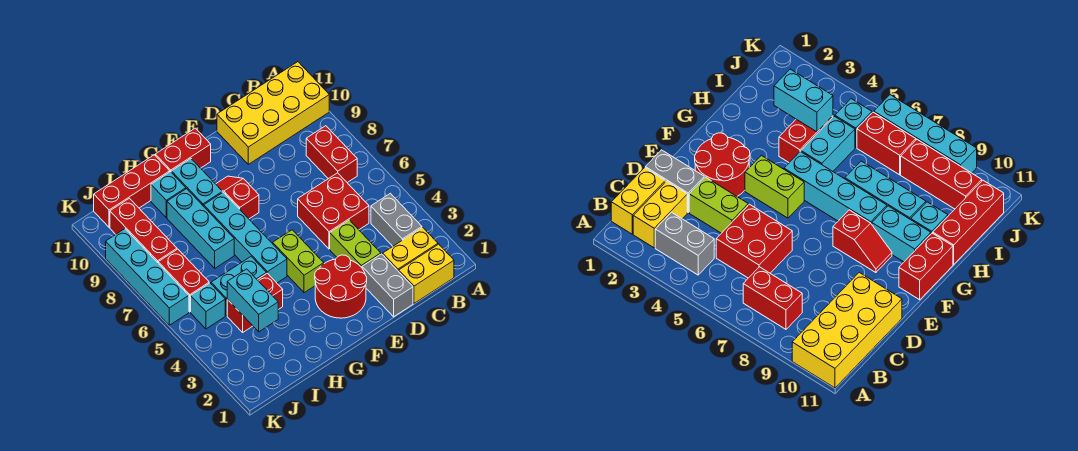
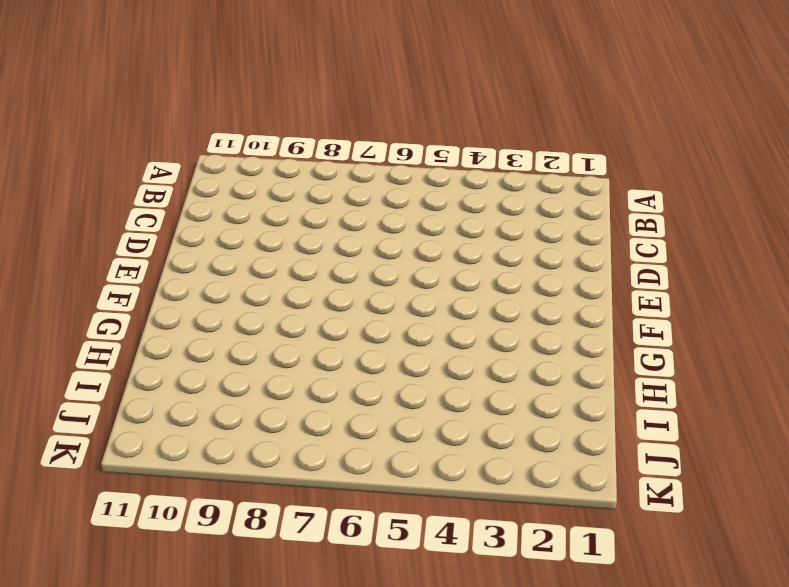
none -> yellow 2x4 brick [217,62,329,164]
none -> yellow 1x2 brick [399,244,454,303]
none -> yellow 1x2 brick [383,227,438,271]

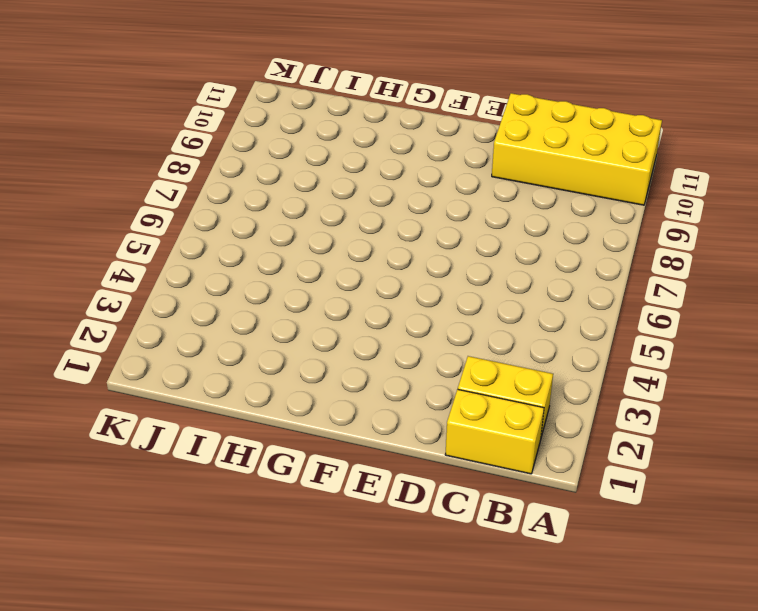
none -> grey 1x2 brick [371,193,422,246]
none -> red 1x2 brick [306,126,357,183]
none -> red 2x2 brick [298,173,369,249]

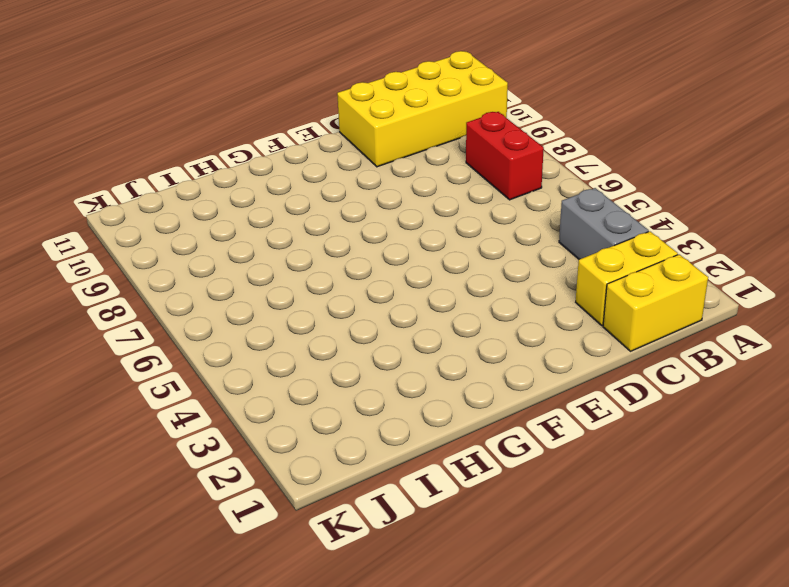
none -> red 2x2 brick [298,173,369,249]
none -> grey 1x2 brick [362,254,413,317]
none -> lime 1x2 brick [330,220,381,268]

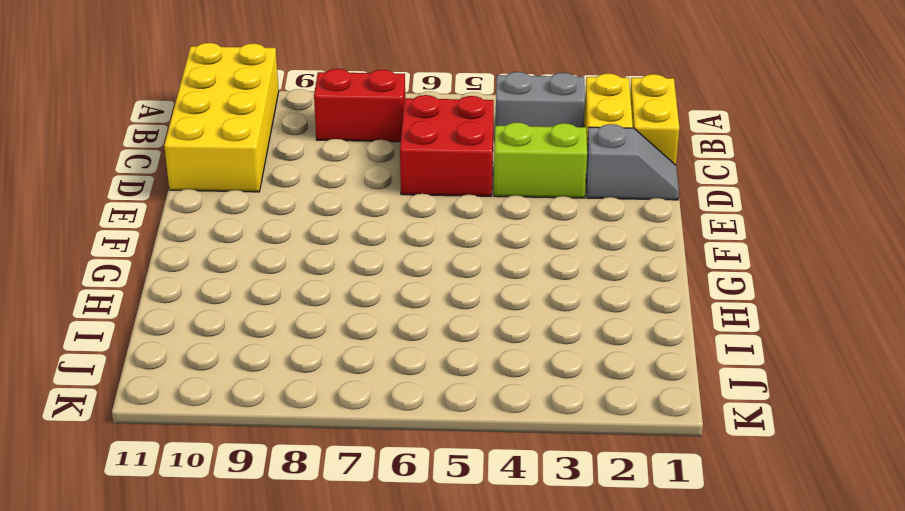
grey 1x2 slope [586,124,679,200] -> grey 1x2 brick [362,254,413,317]
none -> red 2x2 round brick [315,255,367,318]
none -> lime 1x2 brick [273,230,324,293]
none -> red 1x2 slope [216,176,259,219]

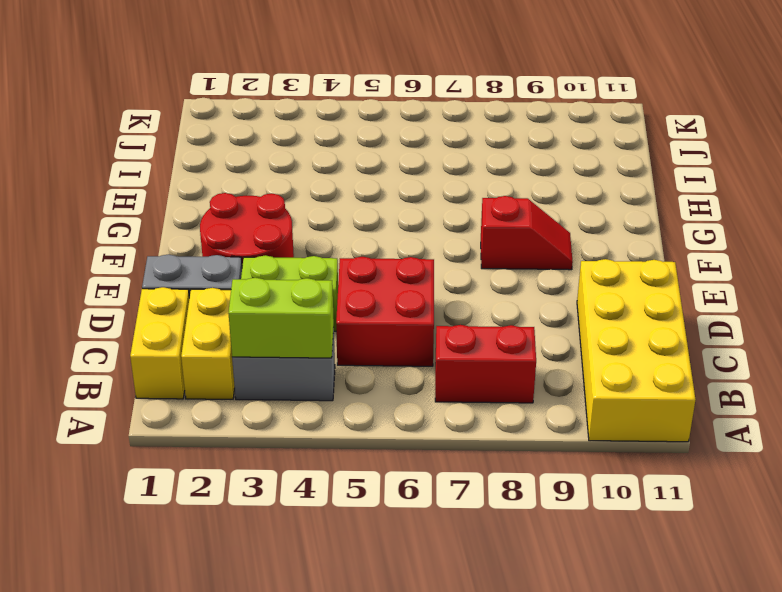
lime 1x2 brick [228,278,334,358] -> lime 1x2 brick moved to [273,230,324,293]
none -> red 1x2 brick [155,128,211,172]
none -> cyan 1x4 brick [204,192,287,283]
none -> cyan 1x2 brick [171,159,222,206]

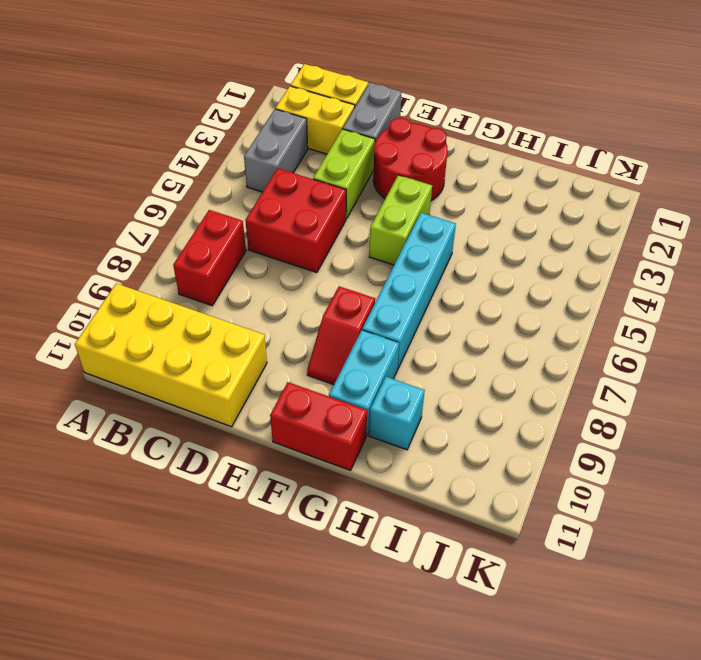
none -> red 1x2 brick [227,273,283,332]
none -> cyan 1x2 brick [211,257,267,316]
none -> cyan 1x3 brick [167,189,234,268]

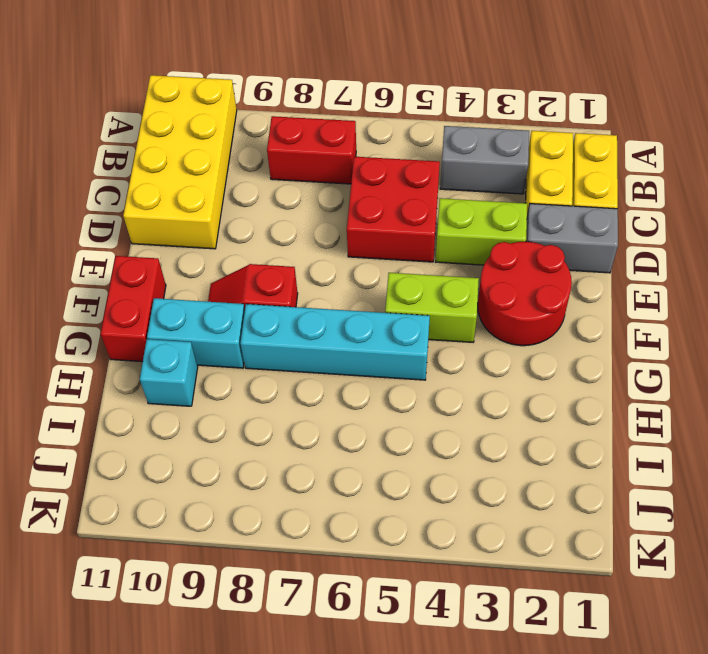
none -> red 1x2 brick [227,273,283,332]
none -> cyan 1x2 brick [211,257,267,316]
none -> cyan 1x3 brick [167,189,234,268]

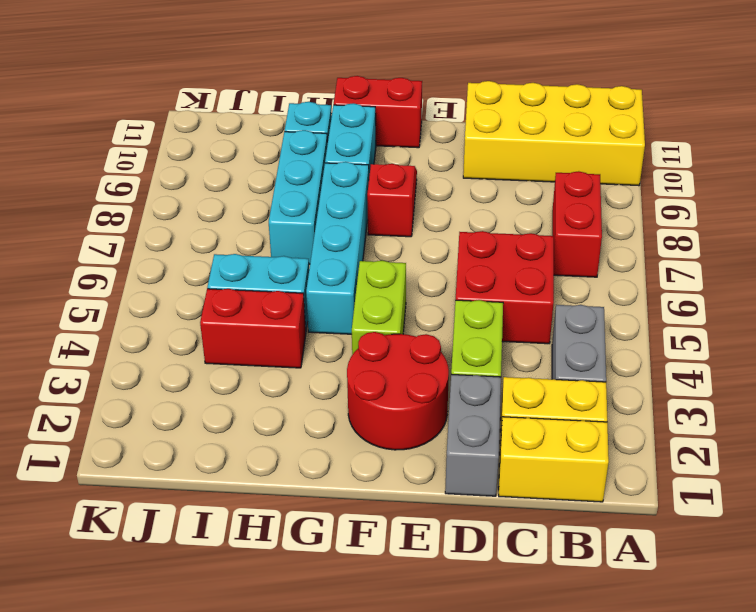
none -> red 1x3 brick [94,155,170,227]
none -> cyan 1x1 brick [191,283,225,329]
none -> red 1x2 brick [158,249,209,312]

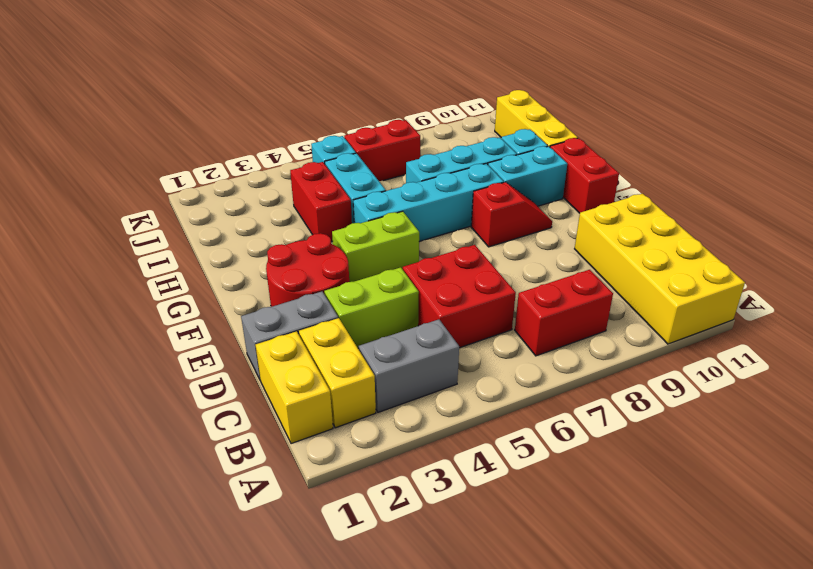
yellow 1x3 brick [495,90,578,147] -> red 1x3 brick [94,155,170,227]
none -> red 1x3 brick [110,198,177,262]
none -> cyan 1x4 brick [106,229,189,325]
none -> cyan 1x2 brick [227,269,278,332]

